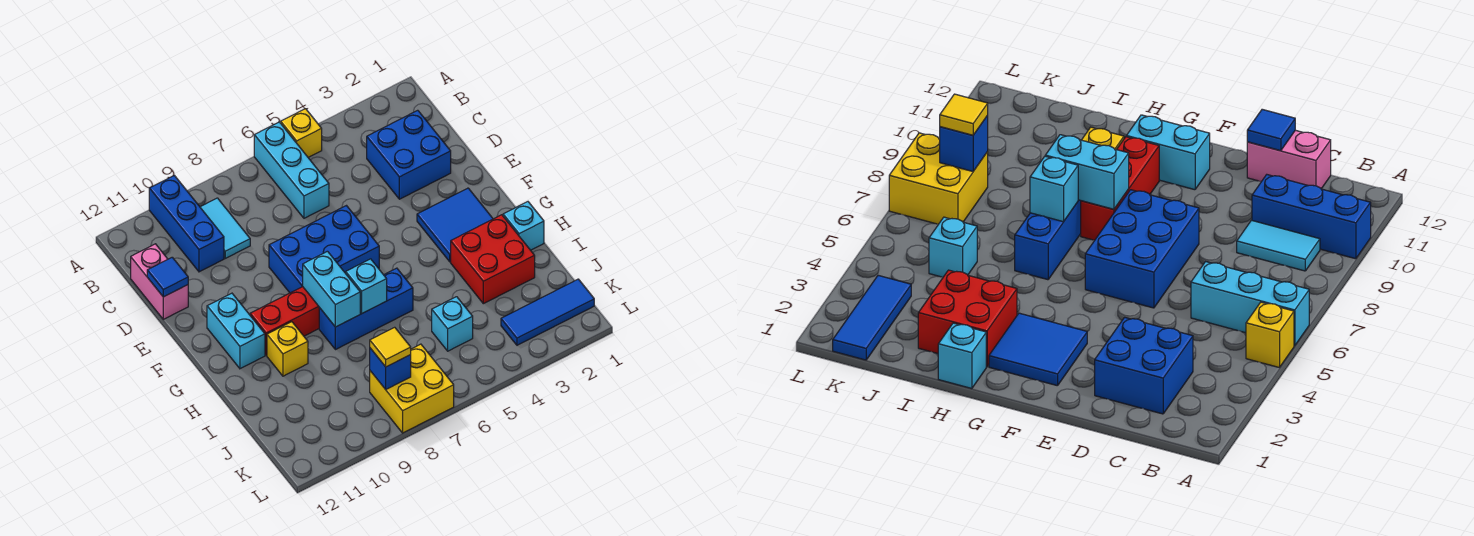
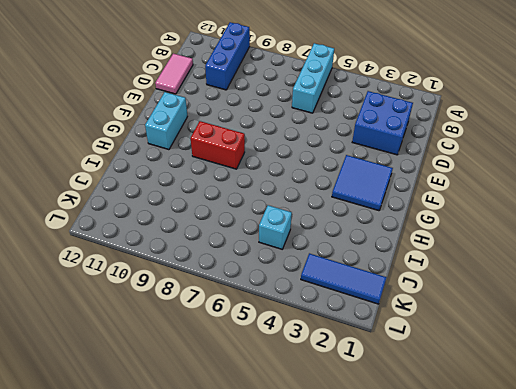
pink 1x2 tile [155,54,193,94] -> pink 1x2 brick [131,244,188,319]
red 1x2 brick [191,121,245,169] -> red 1x3 brick [250,287,319,355]
none -> yellow 1x1 brick [281,109,322,157]
none -> cyan 1x2 tile [200,198,250,258]
none -> blue 2x3 brick [269,206,379,293]

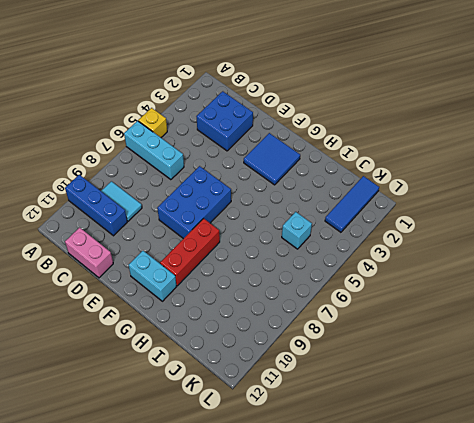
none -> cyan 1x1 brick [503,202,544,250]
none -> red 2x2 brick [451,215,535,304]
none -> blue 1x3 brick [319,268,413,350]

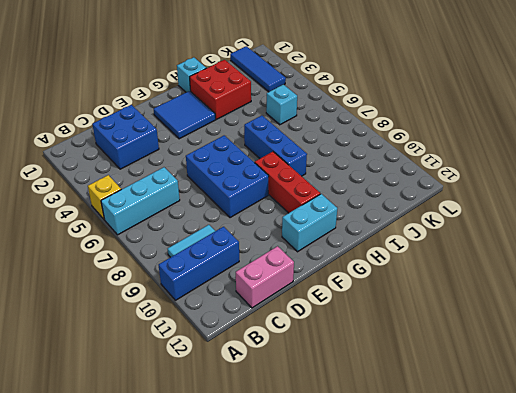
none -> yellow 1x1 brick [267,322,308,376]
none -> yellow 2x2 brick [370,344,454,433]
none -> blue 1x1 tile [147,257,188,297]

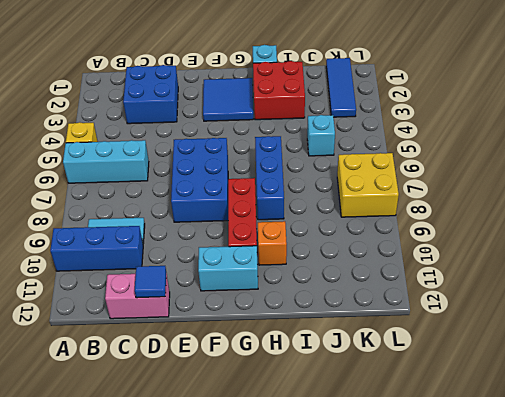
orange 1x1 brick [258,221,287,265] -> yellow 1x1 brick [267,322,308,376]
none -> cyan 1x2 brick [303,251,360,327]
none -> cyan 1x1 brick [346,259,387,313]
none -> blue 1x1 brick [370,348,411,389]

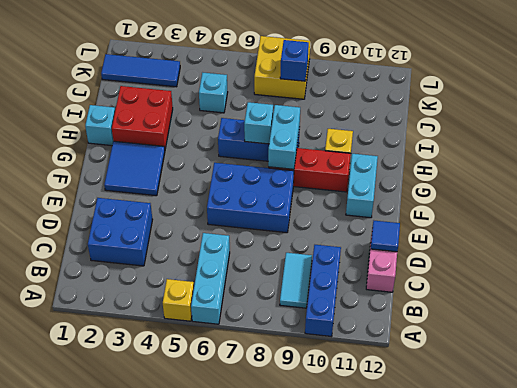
none -> yellow 1x1 tile [370,327,411,367]

